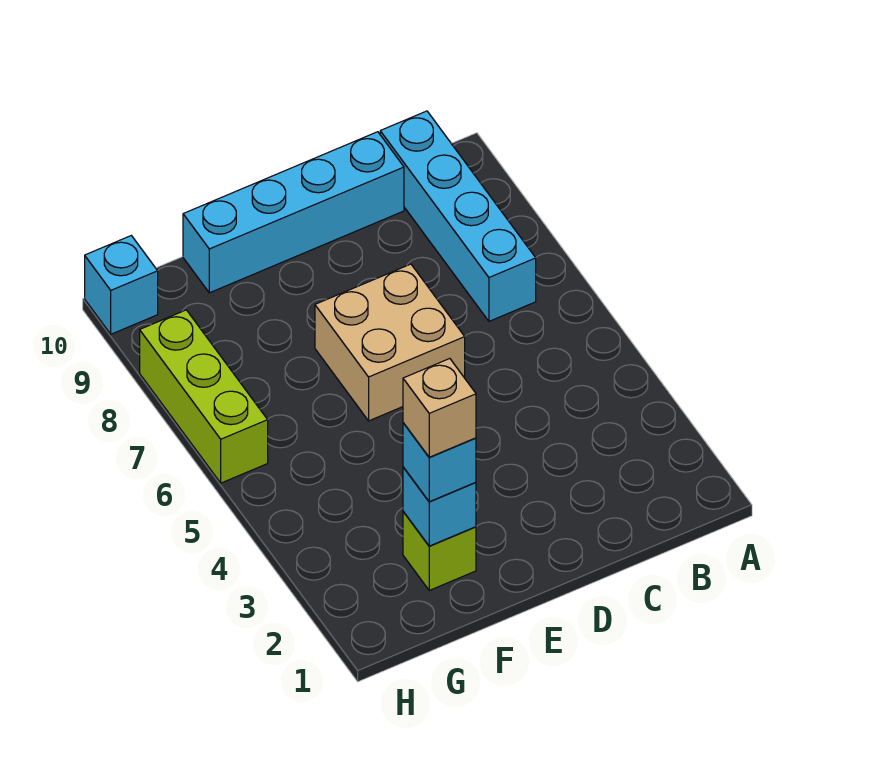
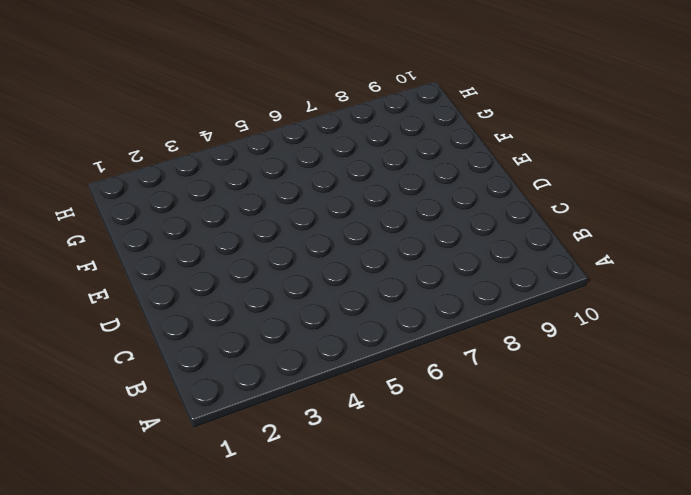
none -> cyan 1x4 brick [380,111,536,321]
none -> cyan 1x4 brick [183,132,404,293]

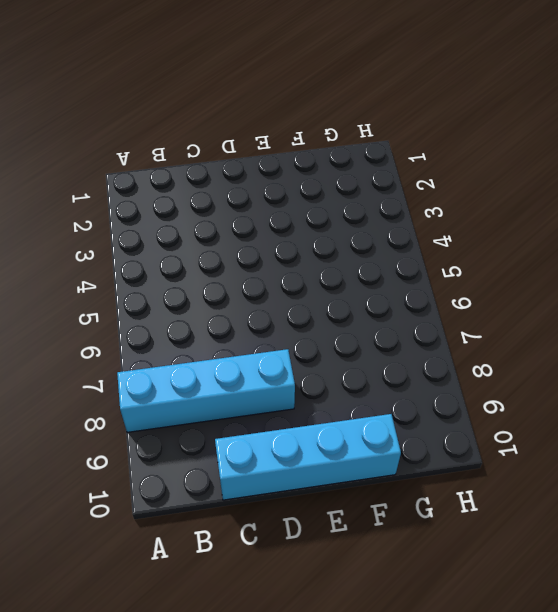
cyan 1x4 brick [117,349,295,432] -> cyan 1x4 brick turned to [380,111,536,321]
none -> tan 2x2 brick [315,264,465,421]
none -> lime 1x1 brick [403,512,476,590]

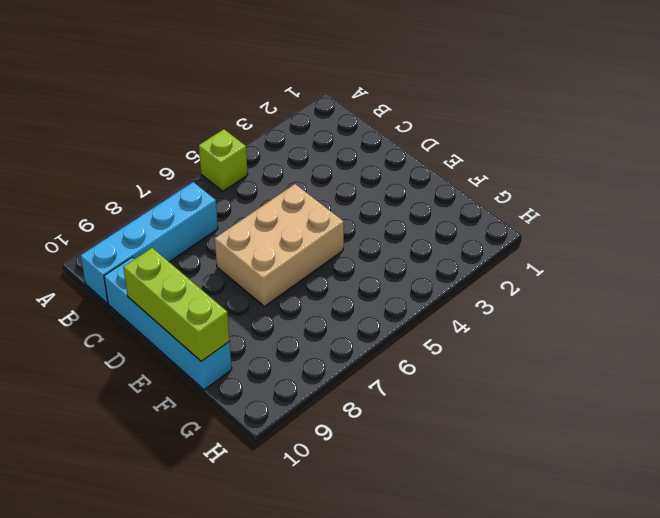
lime 1x1 brick [199,129,248,191] -> lime 1x1 brick moved to [403,512,476,590]
tan 2x3 brick [215,184,344,306] -> tan 2x2 brick [315,264,465,421]
lime 1x3 brick [123,248,230,361] -> lime 1x3 brick turned to [140,310,268,483]
none -> cyan 1x1 brick [85,236,158,334]
none -> cyan 1x1 brick [403,467,476,546]

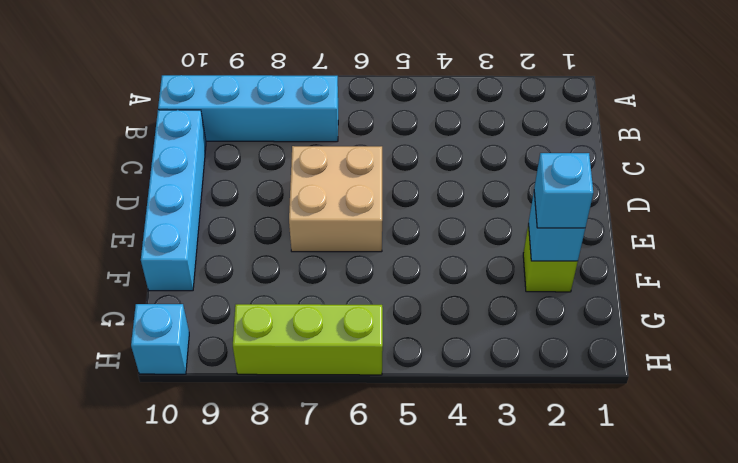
none -> tan 1x1 brick [403,359,476,457]

